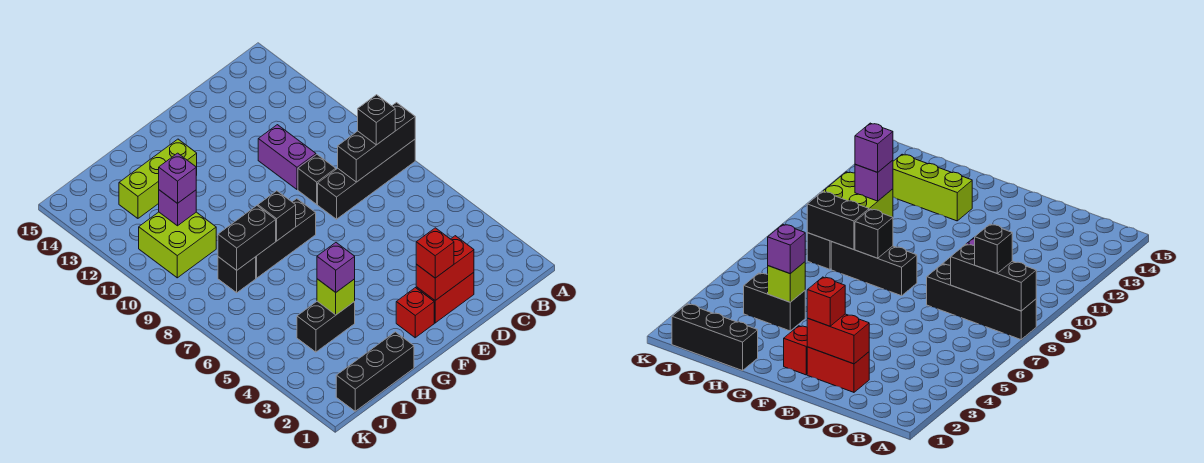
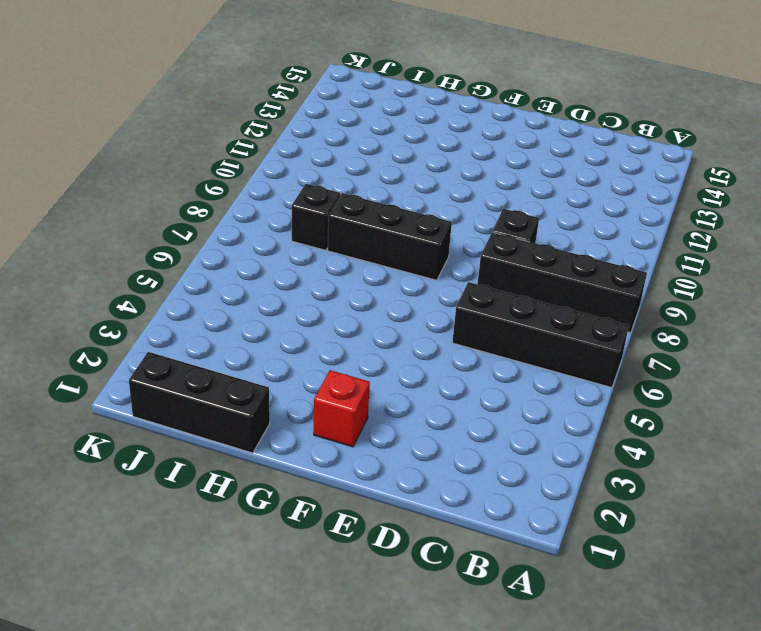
black 1x4 brick [452,282,629,388] -> none
none -> red 1x2 brick [416,272,474,323]
none -> purple 1x2 brick [258,125,316,189]
none -> lime 1x3 brick [119,139,197,218]

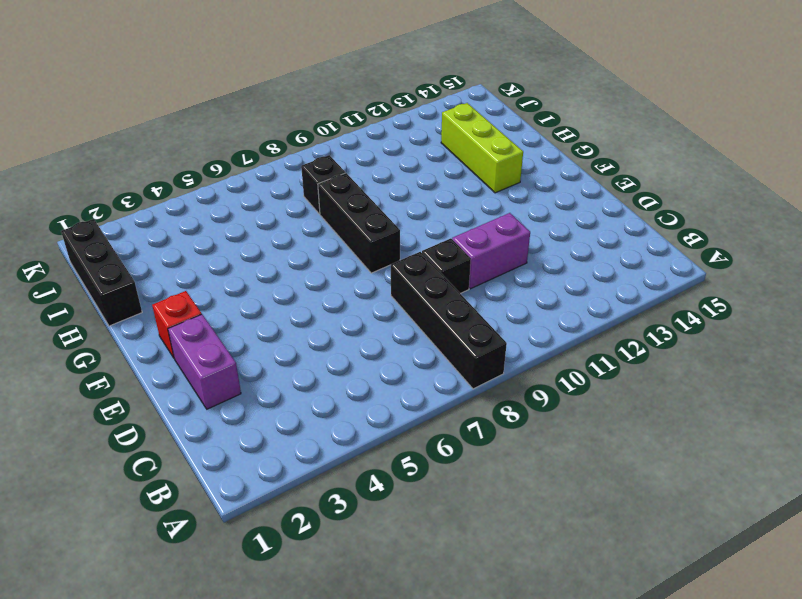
purple 1x2 brick [168,314,241,409] -> red 1x2 brick [416,272,474,323]
none -> black 1x2 brick [297,301,355,352]
none -> lime 2x2 brick [139,212,216,278]
none -> black 1x3 brick [338,103,415,182]

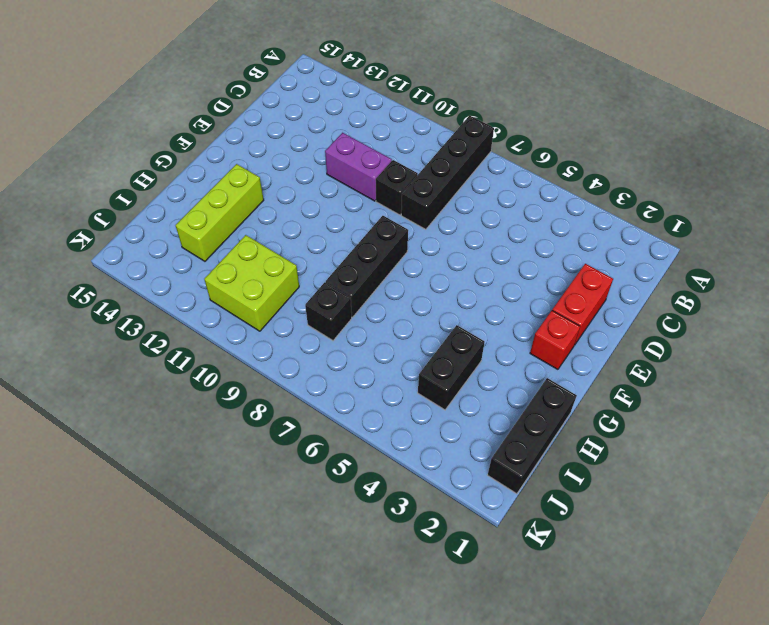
none -> black 1x3 brick [338,103,415,182]
none -> red 1x2 brick [416,236,474,300]
none -> black 1x1 brick [258,191,296,241]

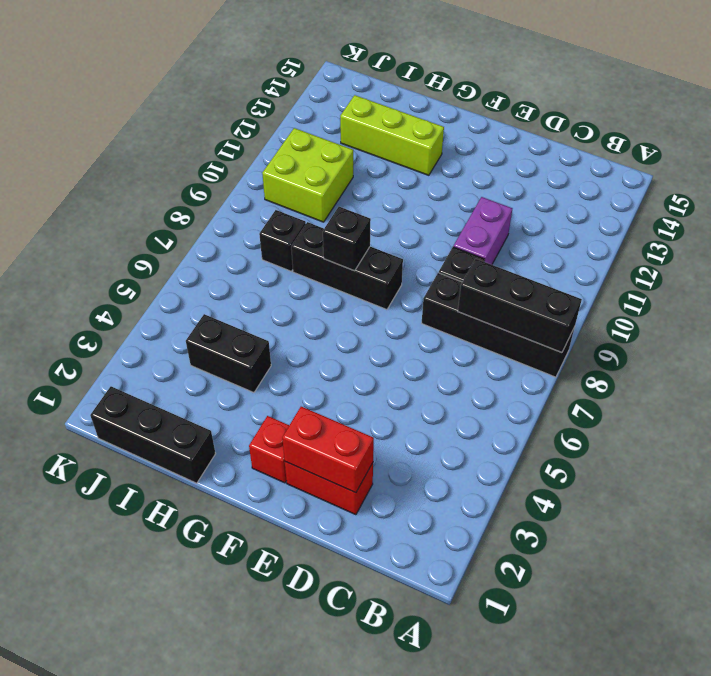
none -> lime 1x1 brick [317,279,355,315]
none -> black 1x2 brick [218,206,276,270]
none -> purple 1x1 brick [159,190,196,226]

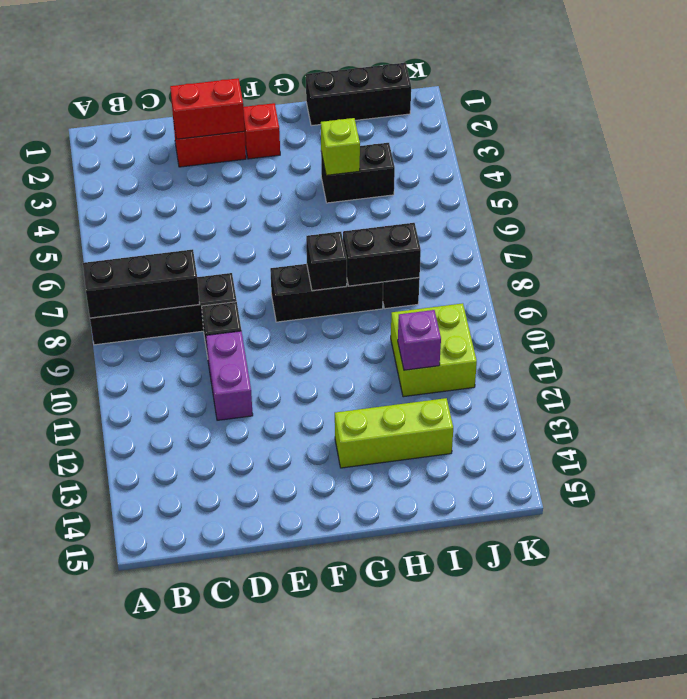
none -> black 1x1 brick [358,95,395,145]
none -> red 1x1 brick [416,228,454,278]
none -> purple 1x1 brick [317,243,355,292]

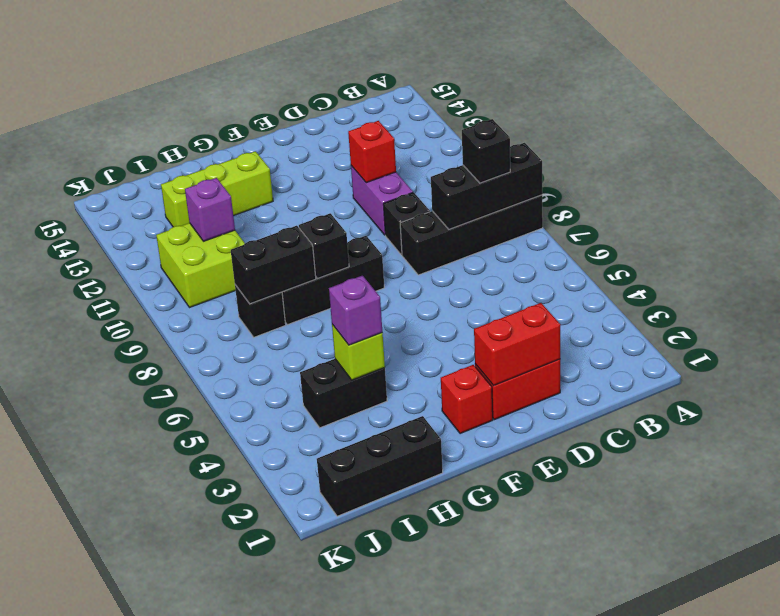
red 1x1 brick [348,121,396,183] -> red 1x1 brick moved to [416,228,454,278]
none -> purple 1x1 brick [159,153,196,203]

